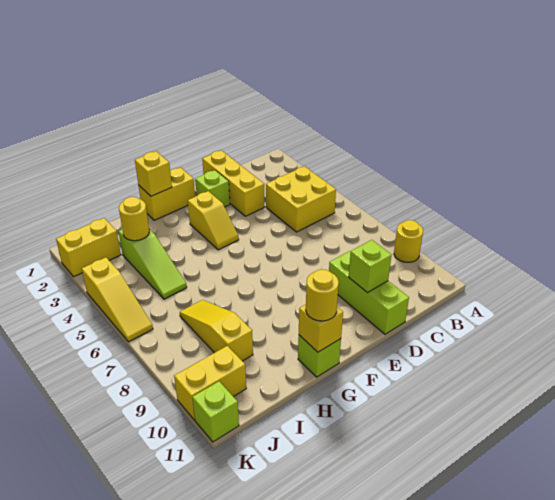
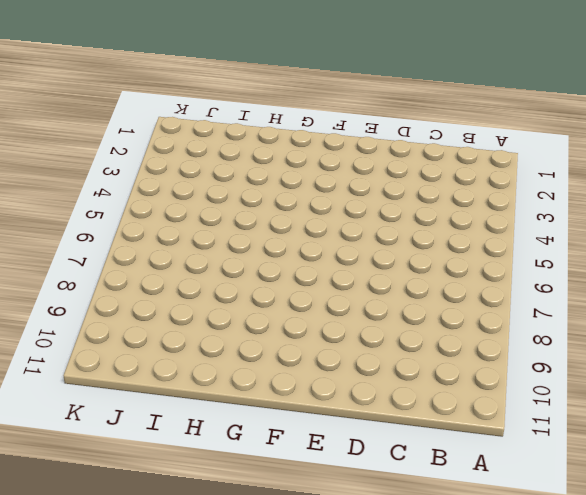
none -> yellow 1x1 round brick [394,220,423,262]
none -> yellow 2x2 brick [266,166,336,232]
none -> yellow 1x3 brick [202,150,264,216]

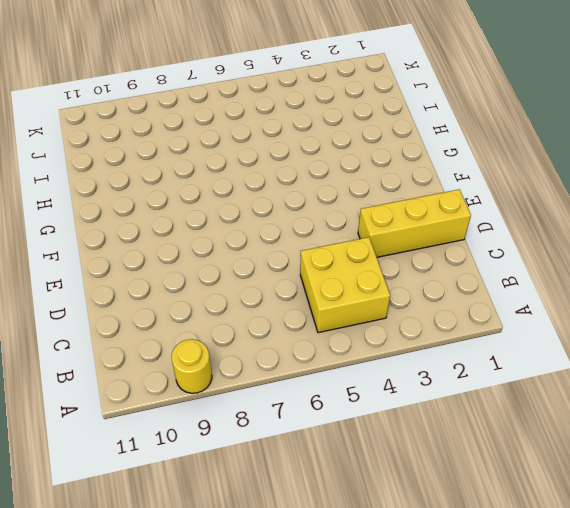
none -> lime 1x3 brick [329,251,409,334]
none -> lime 1x1 brick [195,170,230,207]
none -> yellow 1x2 brick [139,167,195,220]

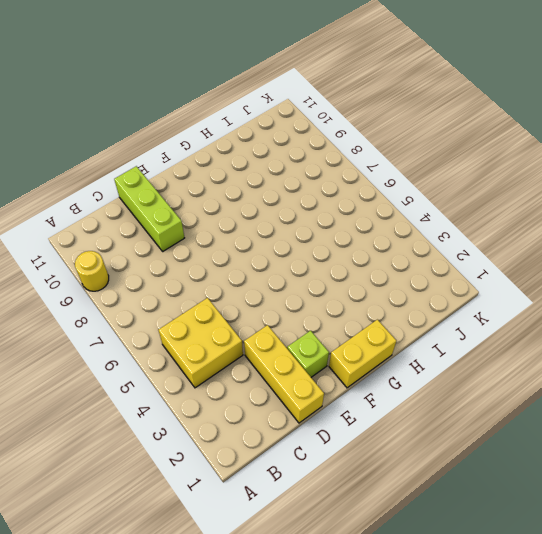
none -> yellow 1x2 slope [188,191,239,250]
none -> lime 1x1 brick [298,335,341,377]
none -> lime 1x3 slope [119,229,187,299]

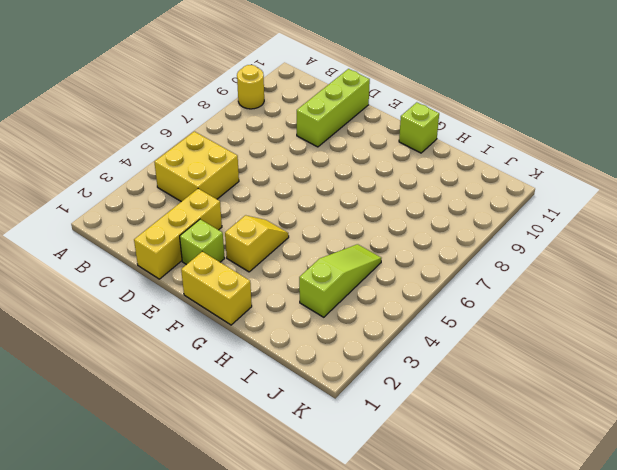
none -> yellow 1x3 slope [180,300,253,361]
none -> yellow 1x2 brick [56,218,121,277]
none -> yellow 1x2 brick [174,346,246,420]

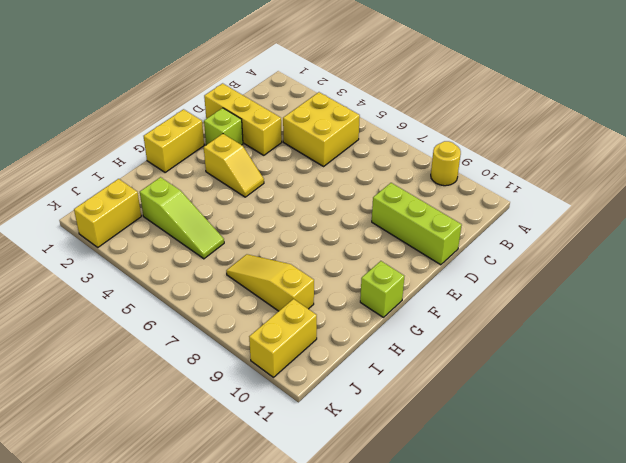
none -> yellow 1x3 slope [82,257,153,342]
none -> lime 1x1 brick [192,381,239,442]
none -> lime 1x1 brick [349,240,391,293]

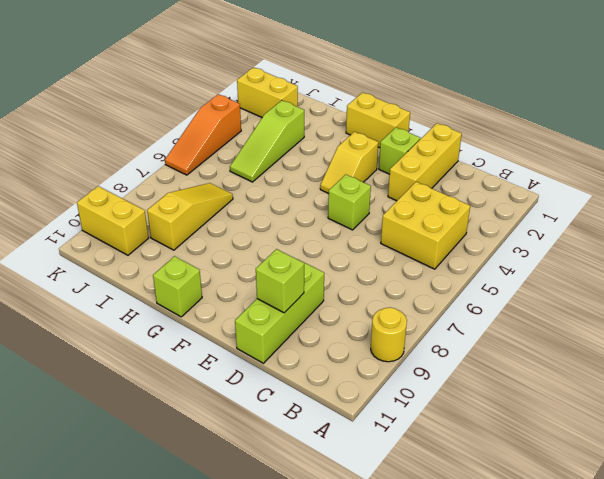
lime 1x1 brick [328,175,371,230] -> lime 1x1 brick moved to [192,381,239,442]
orange 1x3 slope [165,94,241,175] -> yellow 1x3 slope [82,257,153,342]
none -> yellow 1x1 brick [135,151,172,196]
none -> yellow 1x1 brick [299,304,343,352]
none -> yellow 1x1 round brick [119,197,149,241]

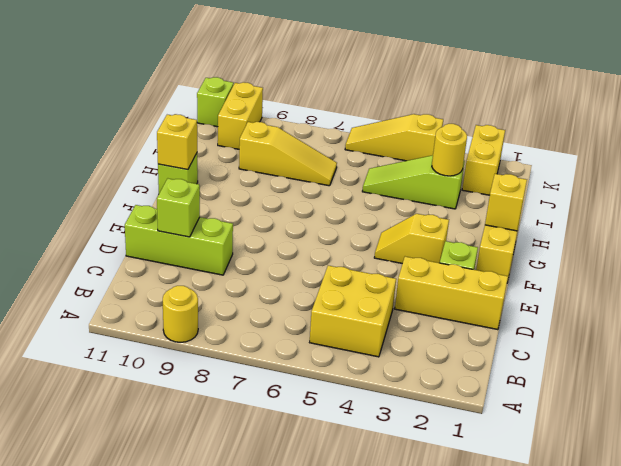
none -> yellow 1x1 round brick [306,269,339,321]

